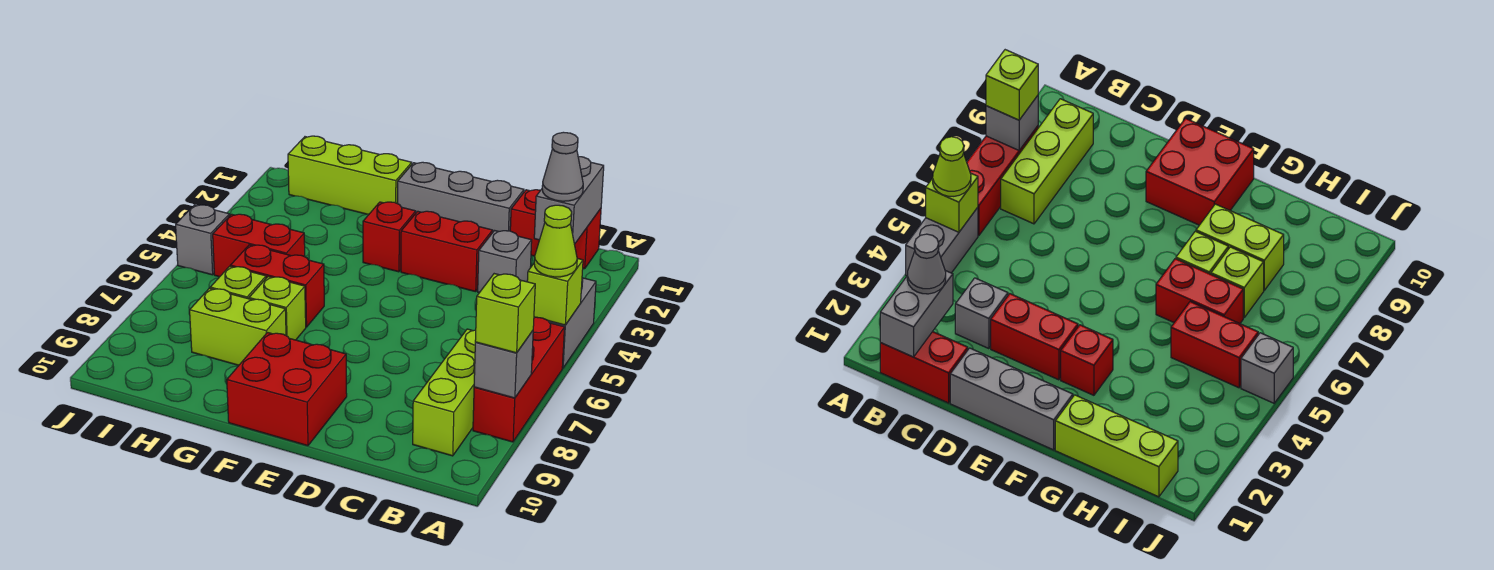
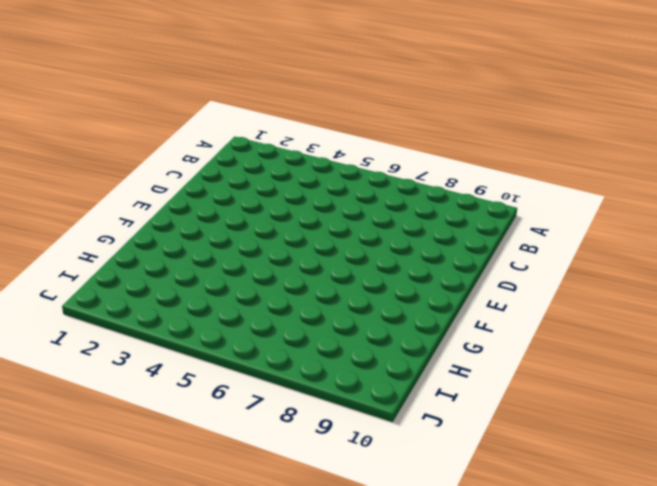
none -> grey 1x2 brick [549,278,596,368]
none -> red 1x3 brick [473,317,565,442]
none -> red 1x2 brick [510,190,601,269]

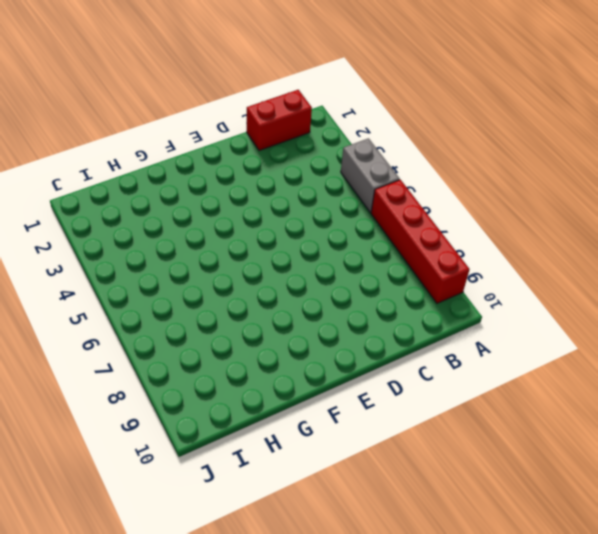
red 1x4 brick [371,180,469,303] -> red 1x3 brick [473,317,565,442]
none -> lime 1x3 brick [413,329,476,456]
none -> grey 1x1 brick [478,231,532,293]
none -> grey 1x3 brick [398,162,524,233]

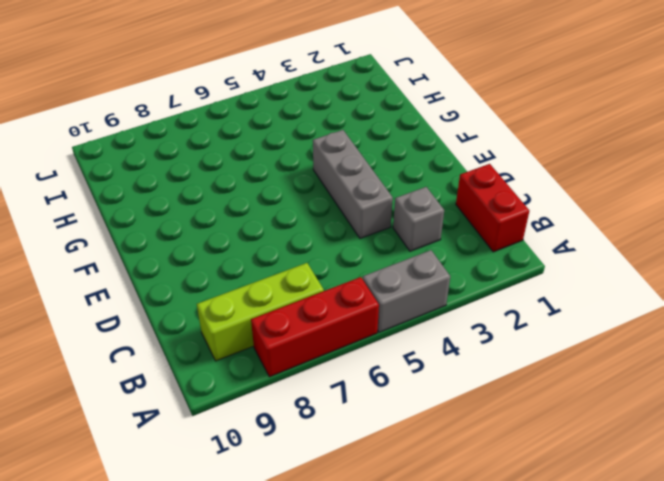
grey 1x3 brick [313,130,393,238] -> grey 1x3 brick moved to [398,162,524,233]
none -> red 1x2 brick [401,211,493,292]
none -> red 2x2 brick [227,333,347,446]
none -> red 1x1 brick [363,202,416,272]

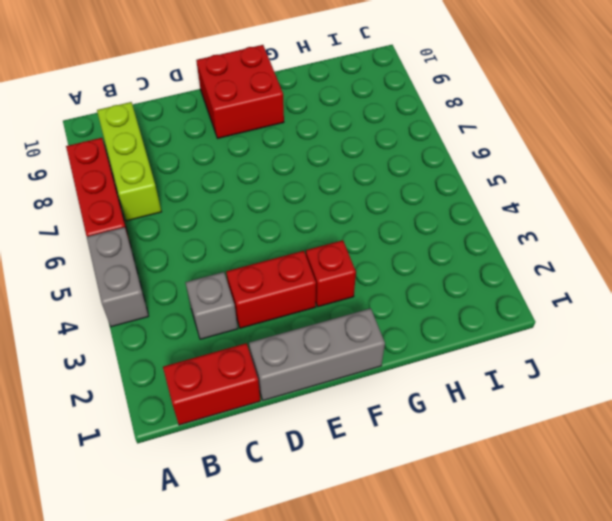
none -> lime 1x3 brick [288,136,412,214]
none -> red 1x2 brick [231,245,324,327]
none -> lime 1x1 brick [249,276,306,340]

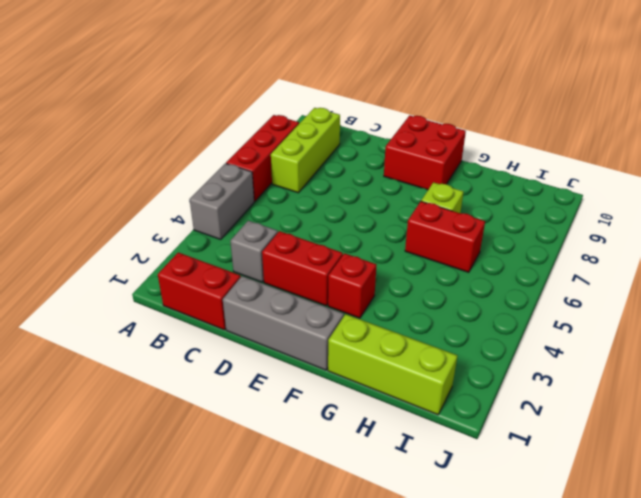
none -> lime 1x2 brick [190,288,286,365]
none -> red 1x2 brick [213,214,305,277]
none -> lime 1x1 brick [210,266,266,299]

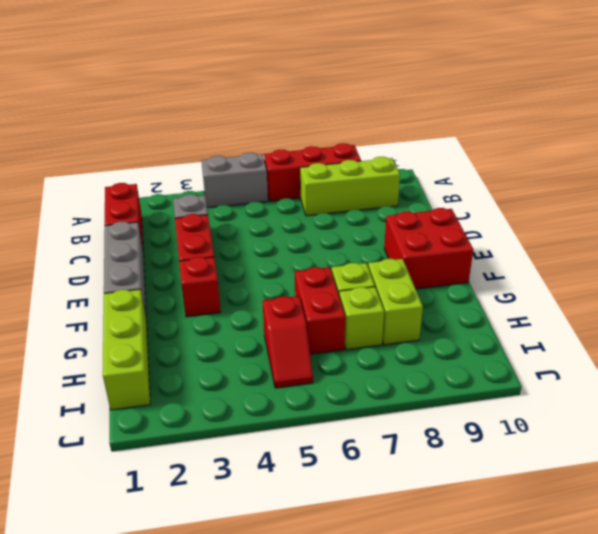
red 1x2 slope [263,296,313,388] -> red 1x2 brick [213,214,305,277]
none -> grey 1x1 brick [176,205,230,275]
none -> lime 1x1 brick [527,259,583,325]
none -> grey 1x1 brick [474,331,533,398]

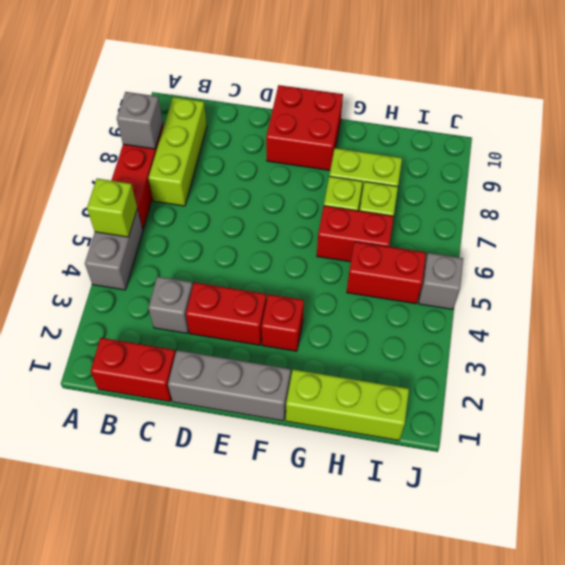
none -> grey 1x2 brick [534,157,604,244]
none -> lime 1x1 cone [534,205,577,277]
none -> lime 1x1 brick [475,274,535,353]

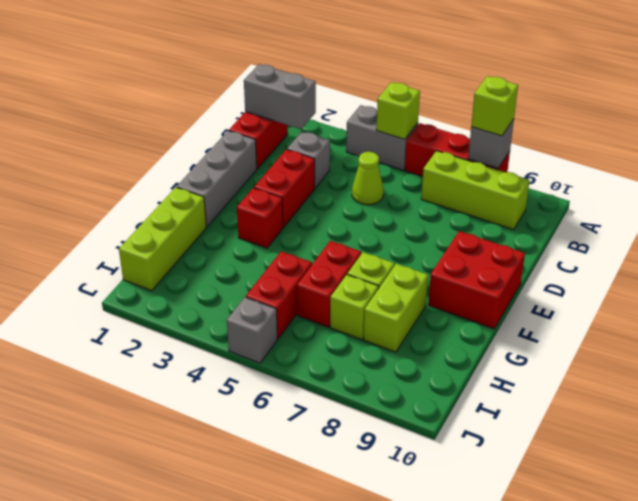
lime 1x1 cone [352,152,384,205] -> lime 1x1 cone moved to [534,205,577,277]
none -> grey 1x1 cone [542,132,583,201]

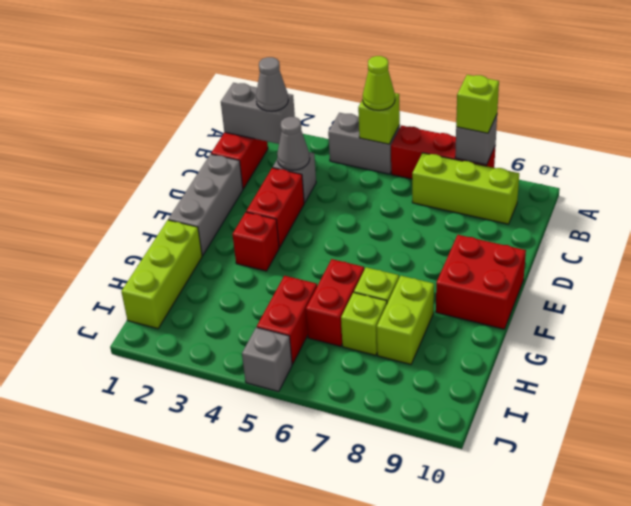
grey 1x1 cone [277,117,310,170] -> none

